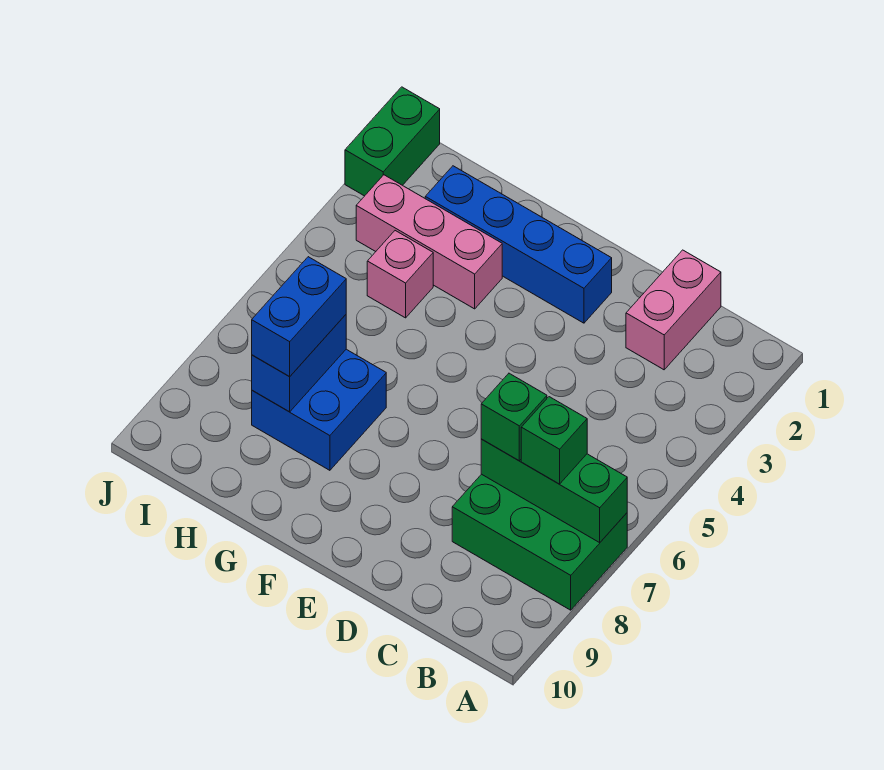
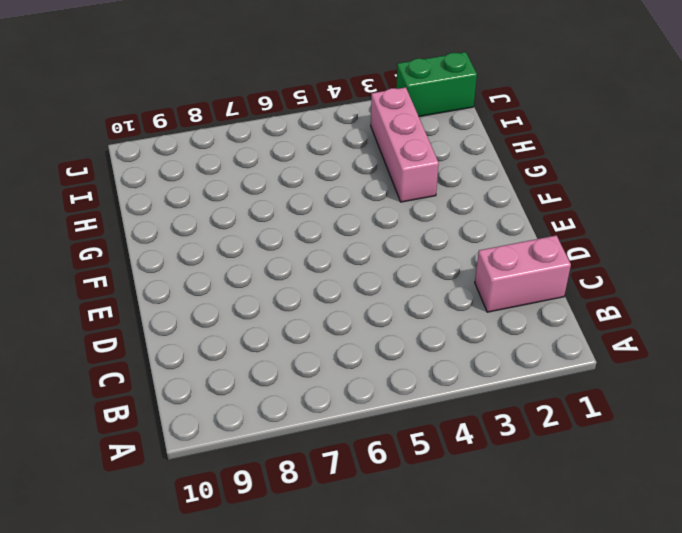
none -> green 2x3 brick [452,474,627,610]
none -> blue 1x4 brick [425,166,612,323]
none -> blue 2x2 brick [252,349,386,470]

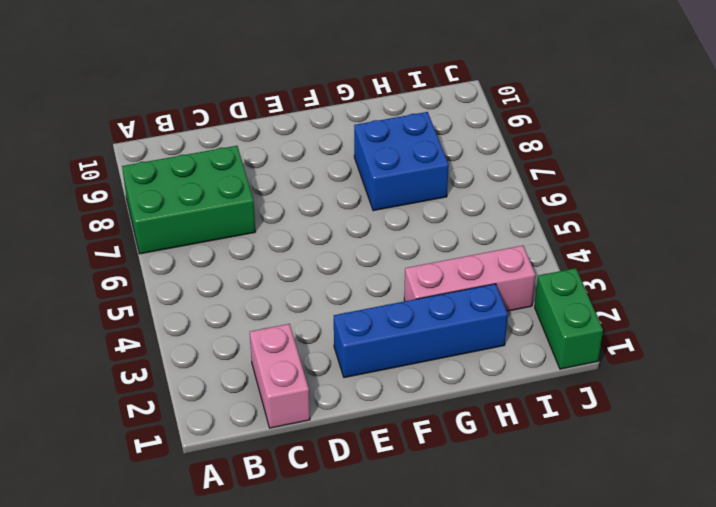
none -> pink 1x1 brick [367,231,433,318]
none -> green 1x3 brick [481,439,627,543]
none -> blue 1x2 brick [252,315,346,412]

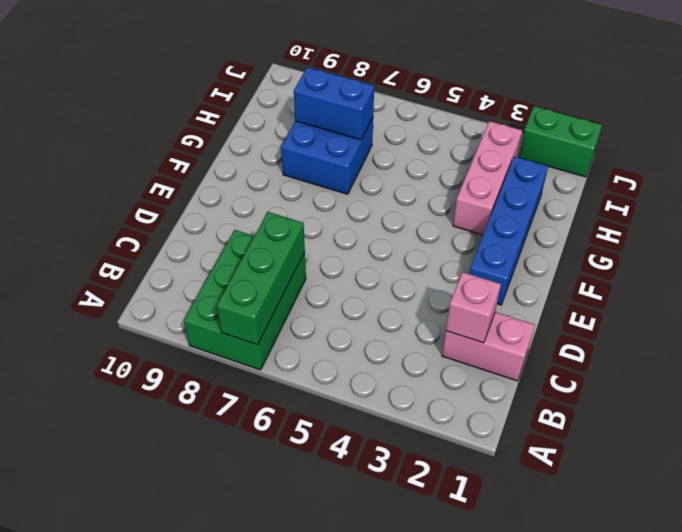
pink 1x1 brick [446,272,501,343] -> pink 1x1 brick moved to [367,231,433,318]
none -> green 1x1 brick [521,397,587,484]
none -> green 1x1 brick [481,373,547,461]
none -> blue 1x2 brick [252,257,346,377]

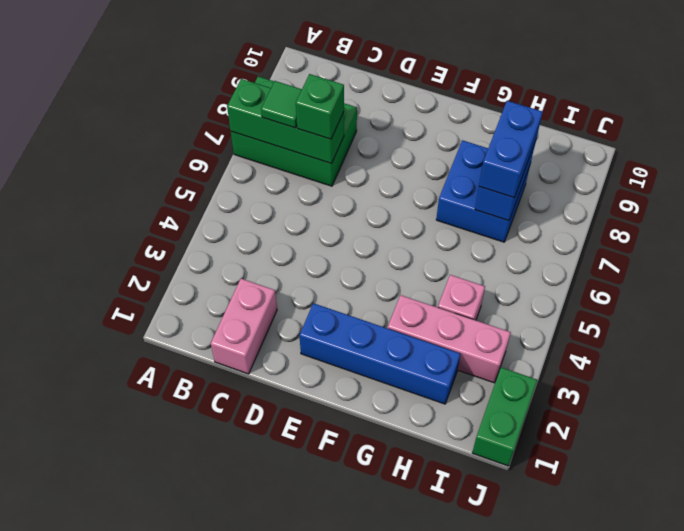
green 1x1 tile [261,81,302,128] -> green 1x1 brick [521,397,587,484]

